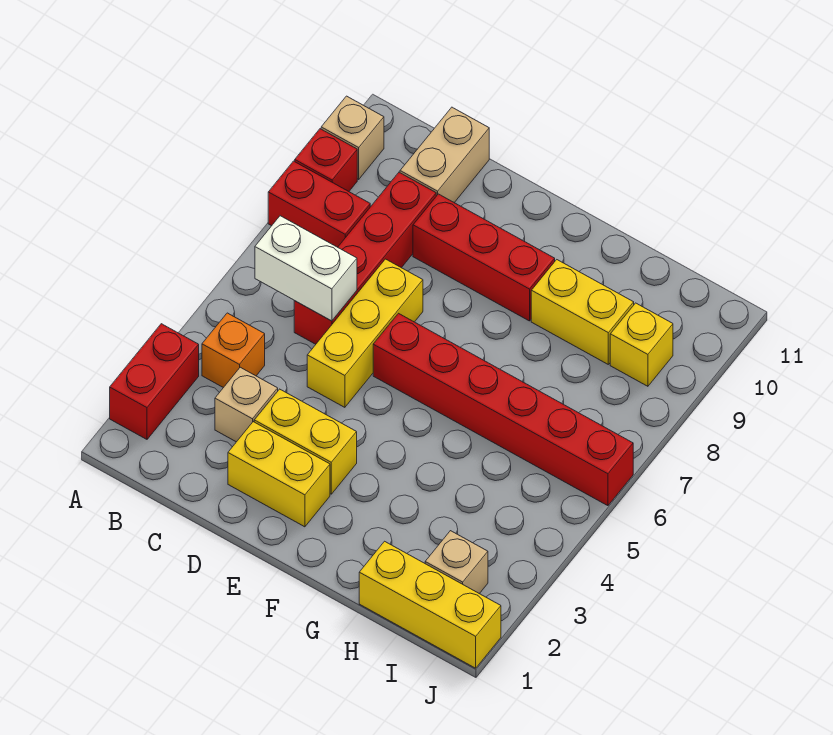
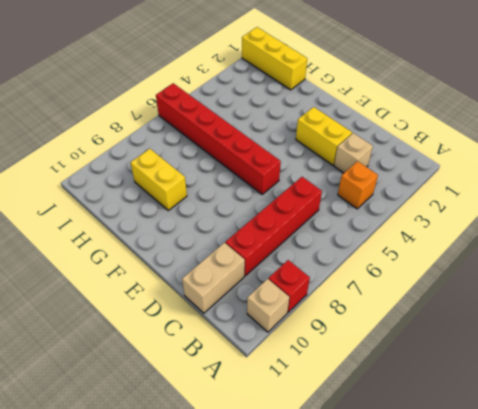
none -> red 1x2 brick [110,324,199,439]
none -> red 1x2 brick [268,161,370,247]
none -> yellow 1x2 brick [228,422,330,527]

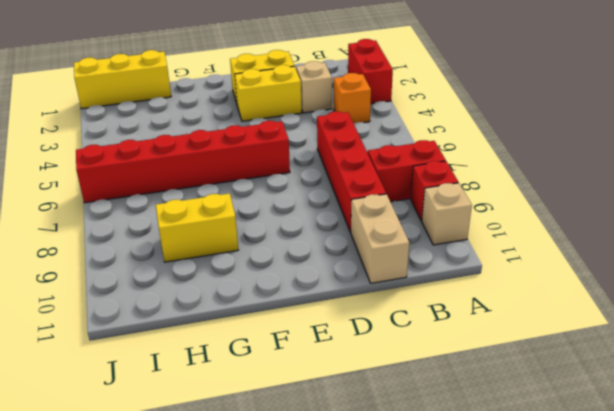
none -> yellow 1x3 brick [307,259,423,407]
none -> red 1x3 brick [413,194,555,321]
none -> tan 1x1 brick [425,531,488,594]

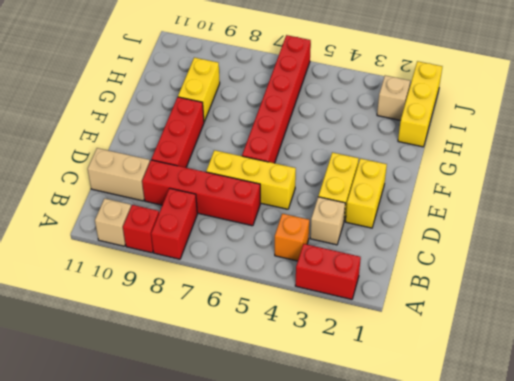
none -> yellow 1x1 brick [610,303,673,386]
none -> white 1x2 brick [255,216,357,321]

